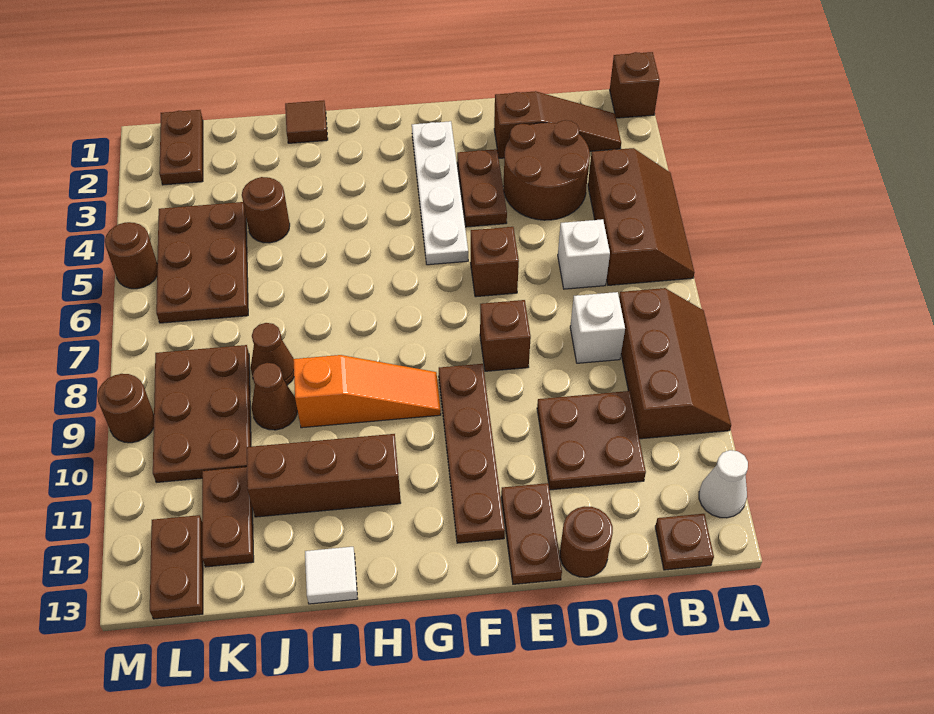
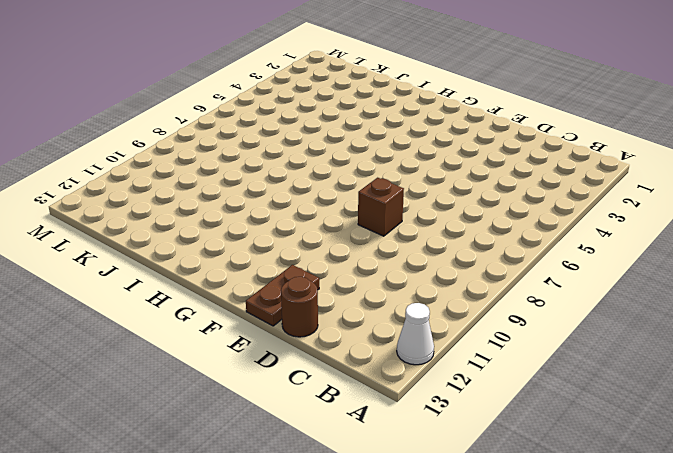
none -> brown 1x1 brick [610,52,660,118]
none -> brown 2x3 slope [588,148,695,285]
none -> brown 2x3 slope [619,288,731,439]
none -> brown 1x3 slope [494,91,621,158]

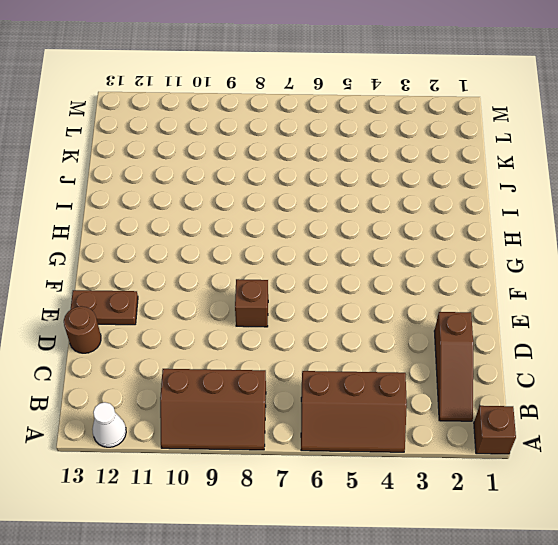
none -> brown 1x1 plate [655,514,714,570]
none -> brown 2x2 round brick [504,120,590,220]
none -> white 1x1 brick [558,219,610,289]
none -> white 1x1 brick [570,292,625,363]

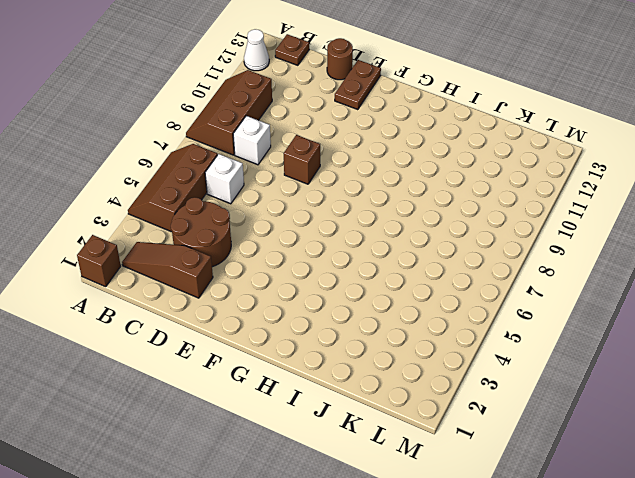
none -> brown 2x2 plate [537,391,646,490]
none -> brown 1x2 plate [457,149,507,227]
none -> brown 1x1 brick [471,227,519,297]
none -> white 1x4 plate [412,121,468,265]

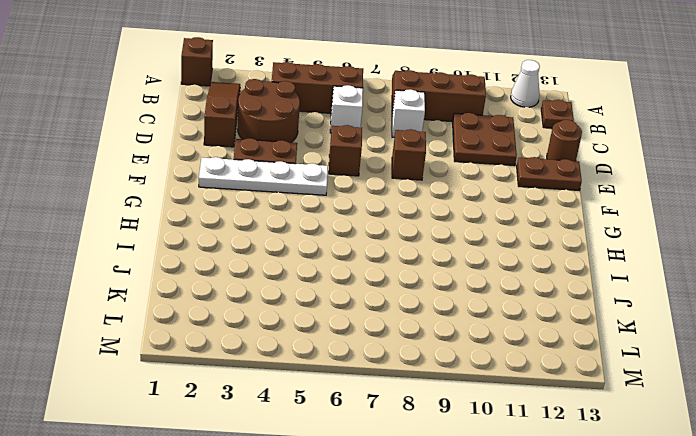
none -> brown 1x4 plate [439,364,505,543]
none -> orange 1x3 slope [293,355,441,428]
none -> brown 1x3 brick [247,434,401,517]
none -> brown 1x1 tile [285,100,328,143]

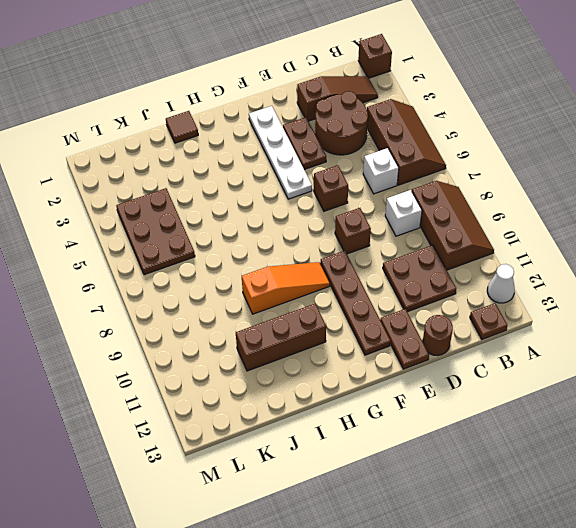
none -> white 1x1 tile [305,547,358,604]
none -> brown 1x1 round brick [242,177,290,243]
none -> brown 1x1 cone [251,323,294,385]
none -> brown 1x1 cone [252,363,297,430]

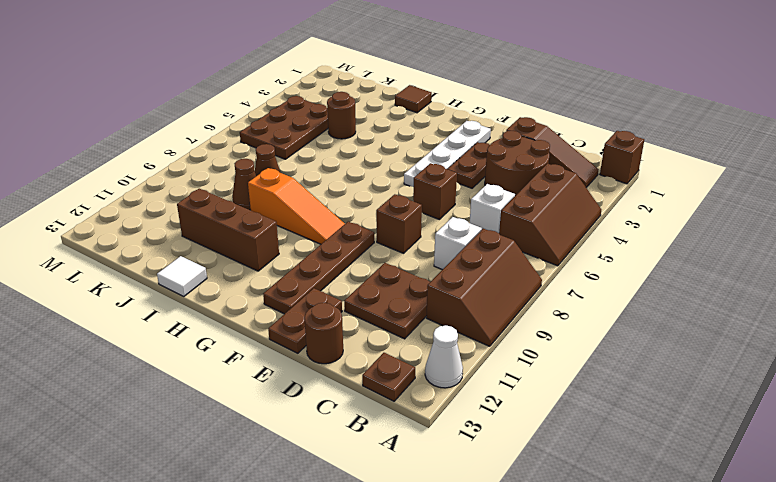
none -> brown 2x3 plate [153,345,251,482]
none -> brown 1x2 plate [202,467,254,567]
none -> brown 1x2 plate [159,110,203,185]
none -> brown 1x2 plate [150,515,203,619]

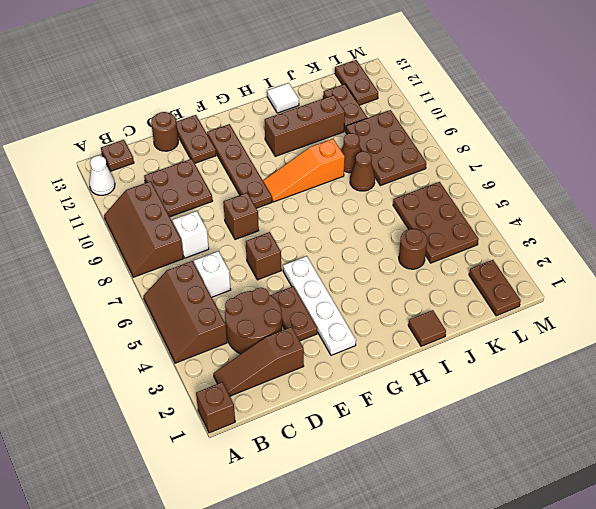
none -> brown 1x1 round brick [105,222,157,289]
none -> brown 1x1 round brick [97,374,154,443]

